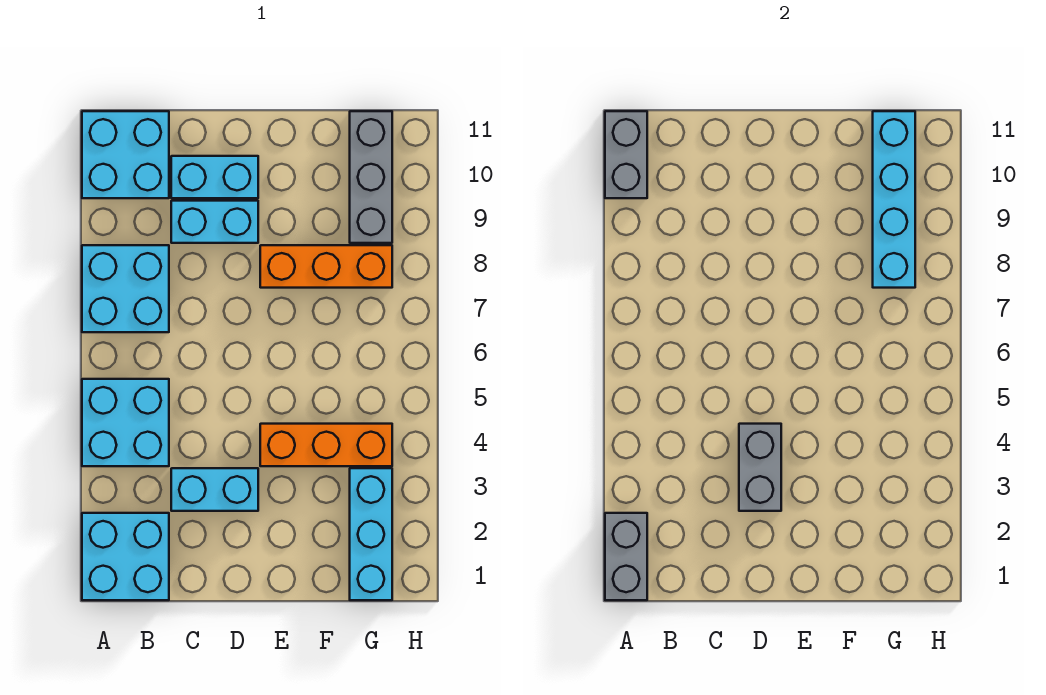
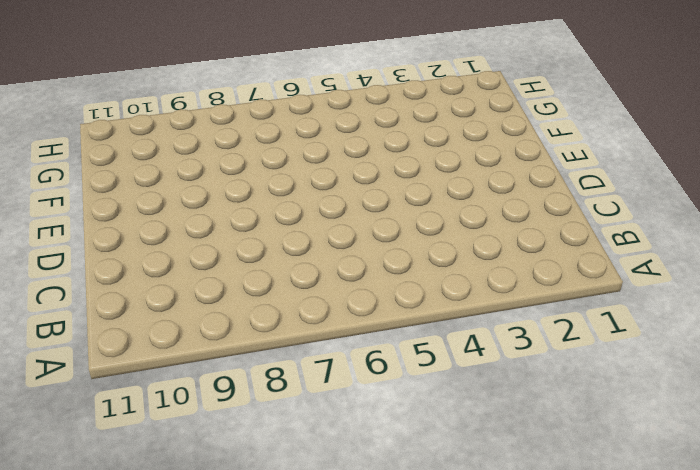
none -> cyan 2x2 brick [82,513,169,600]
none -> cyan 2x2 brick [82,379,169,466]
none -> cyan 2x2 brick [82,245,169,332]

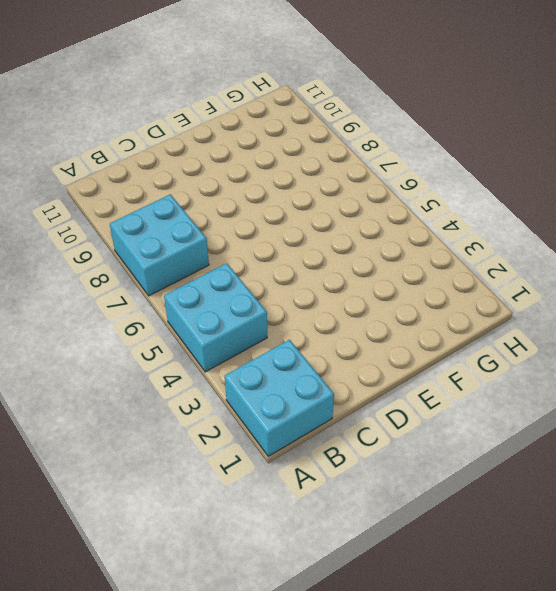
none -> cyan 2x2 brick [82,111,169,198]
none -> cyan 1x2 brick [171,468,258,511]
none -> cyan 1x2 brick [171,201,258,243]

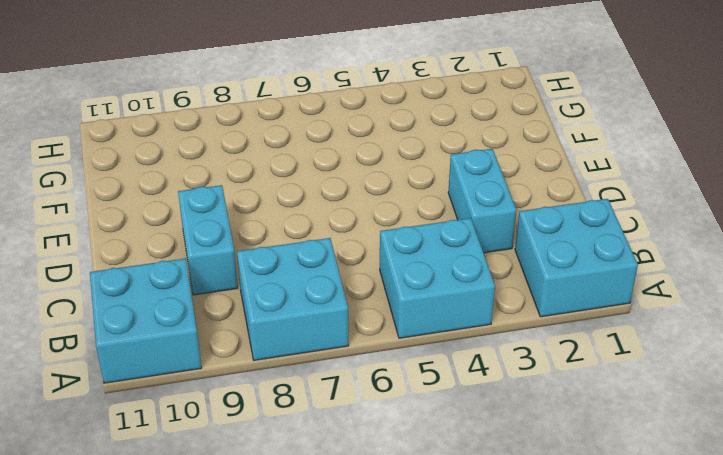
none -> cyan 1x2 brick [171,156,258,198]
none -> orange 1x3 brick [260,424,392,466]
none -> orange 1x3 brick [260,245,392,288]

